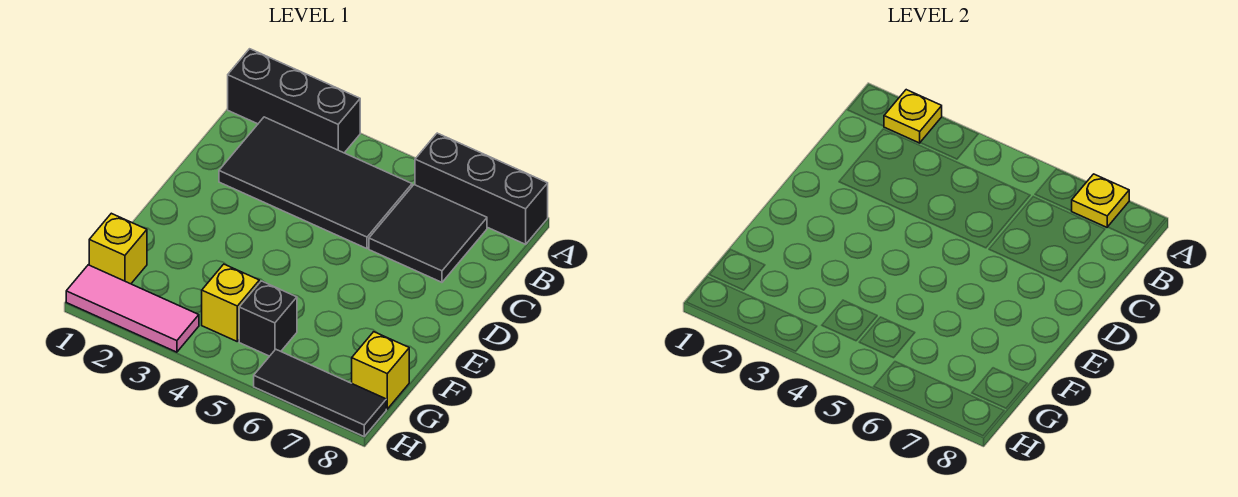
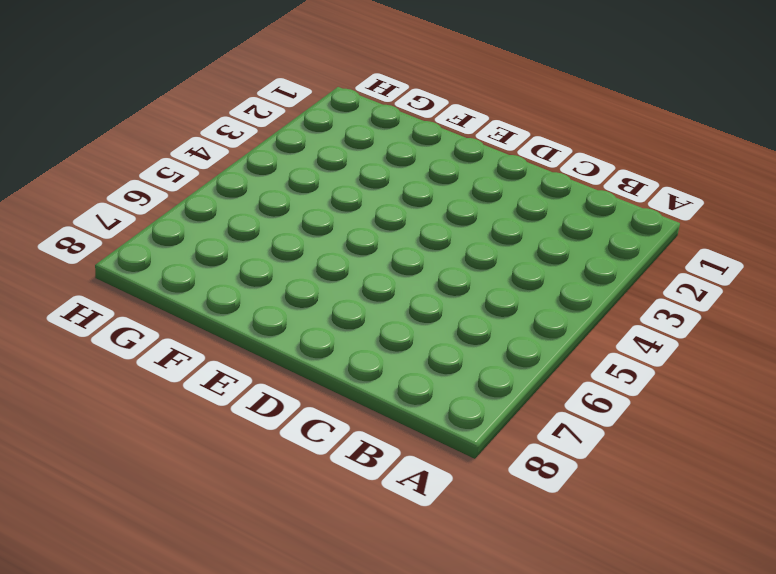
none -> black 1x3 brick [228,49,360,153]
none -> black 1x3 brick [415,133,548,244]
none -> black 2x4 tile [219,117,412,249]

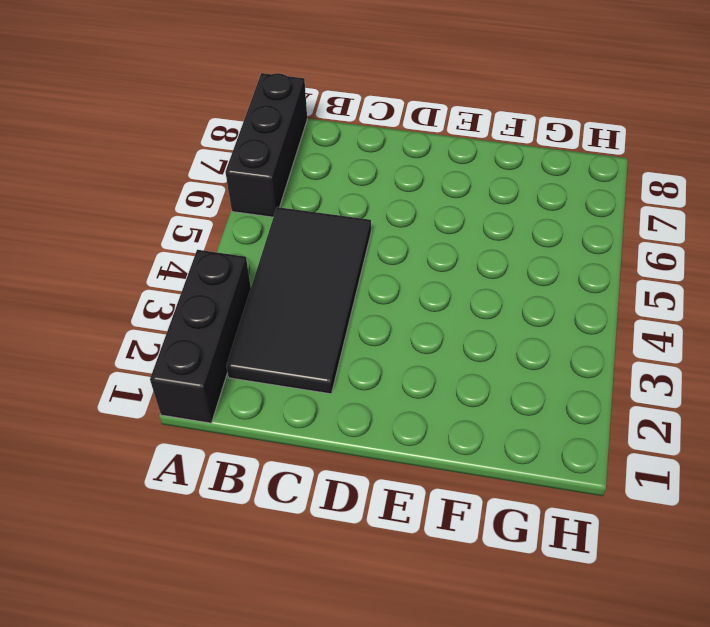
none -> black 2x2 tile [369,185,487,282]
none -> yellow 1x1 brick [89,213,147,284]
none -> yellow 1x1 brick [202,264,259,341]

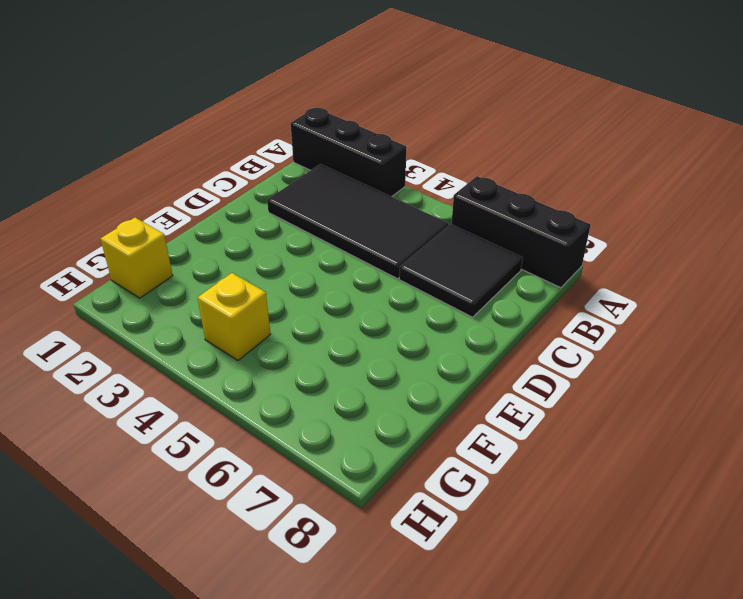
none -> black 1x1 brick [239,281,297,356]
none -> yellow 1x1 brick [352,332,409,409]
none -> pink 1x3 tile [66,265,199,352]

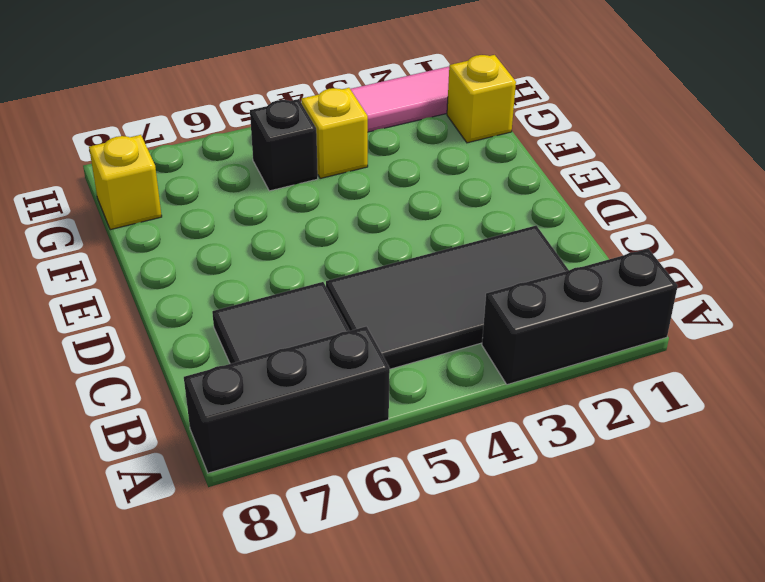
none -> black 1x3 tile [254,349,386,436]
none -> yellow 1x1 plate [884,90,942,143]
none -> yellow 1x1 plate [1072,174,1129,227]

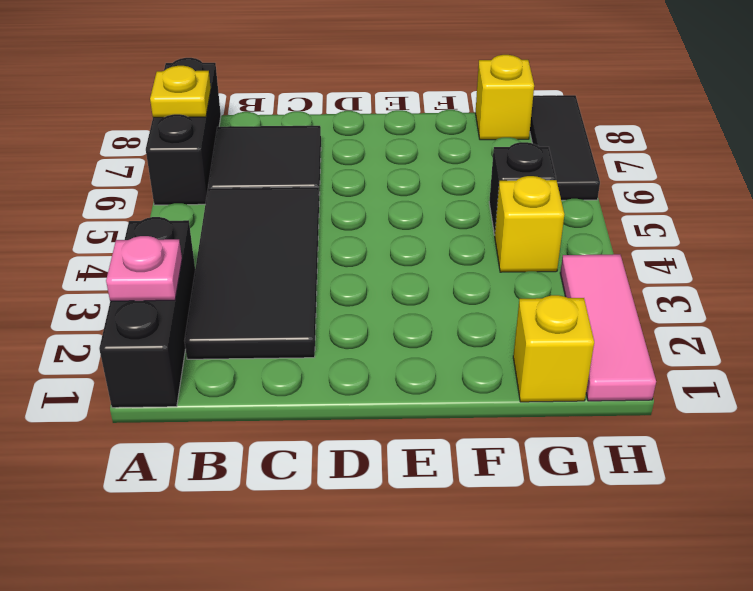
pink 1x1 plate [106,236,182,301] -> yellow 1x1 plate [884,90,942,143]

